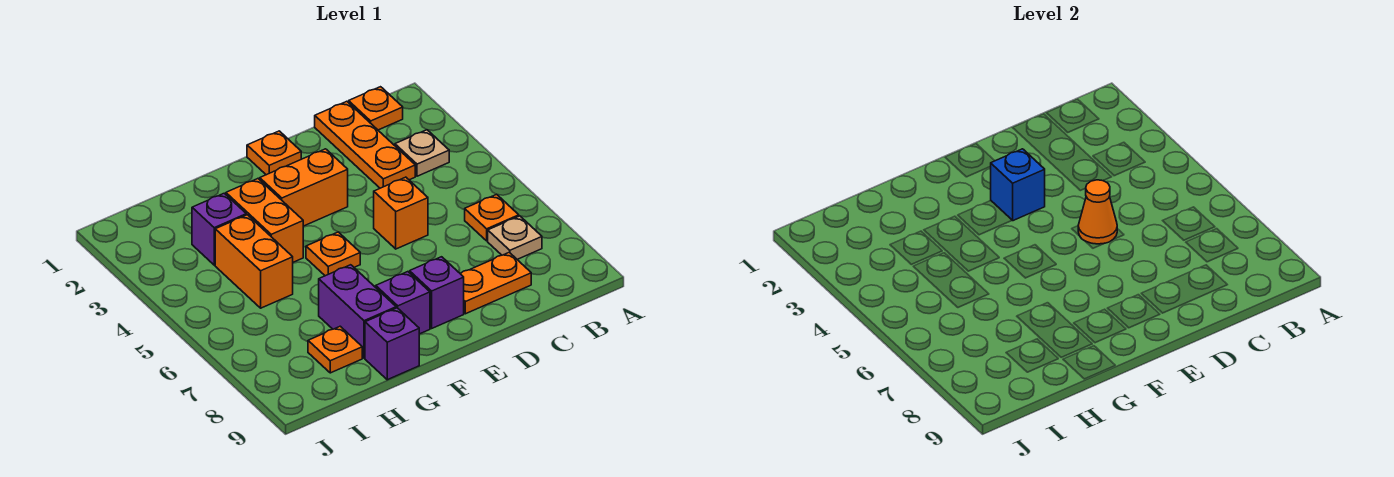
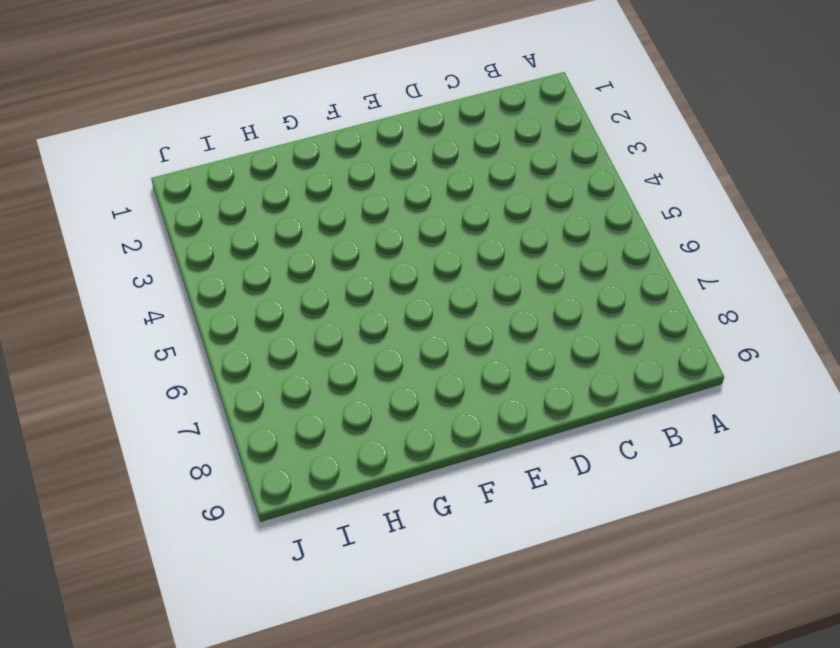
none -> orange 1x1 plate [349,87,403,130]
none -> tan 1x1 plate [395,130,449,176]
none -> orange 1x1 plate [465,194,519,241]

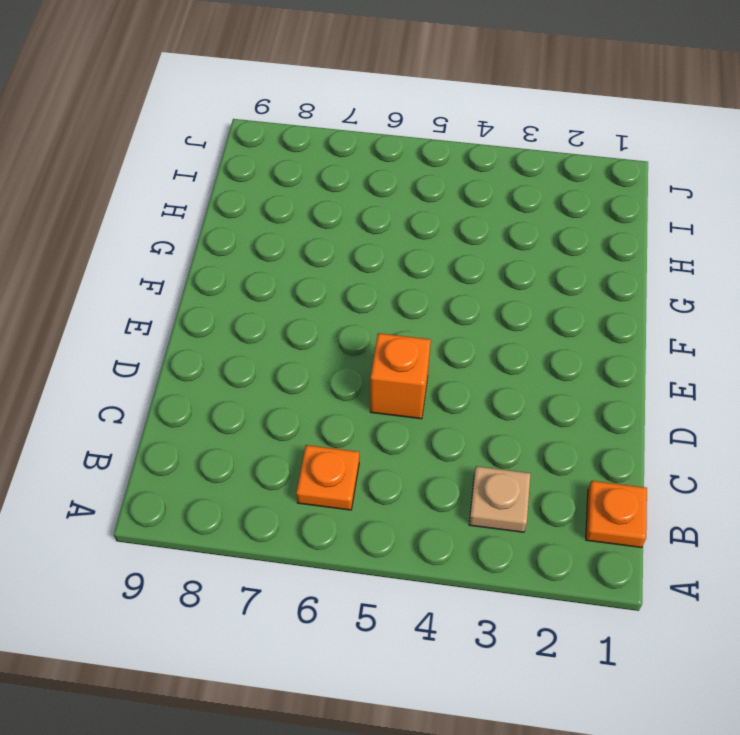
none -> tan 1x1 plate [488,216,542,259]
none -> orange 1x3 plate [315,101,415,188]
none -> orange 1x2 plate [460,252,531,314]

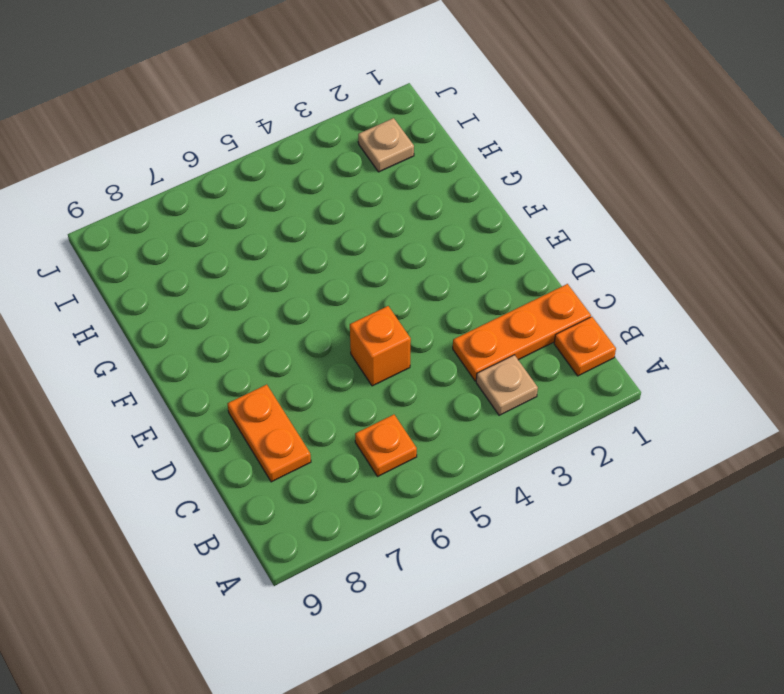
tan 1x1 plate [358,118,414,172] -> tan 1x1 plate moved to [488,216,542,259]
none -> orange 1x1 plate [247,131,301,175]
none -> orange 1x2 brick [260,149,348,226]
none -> purple 1x1 brick [410,257,464,328]

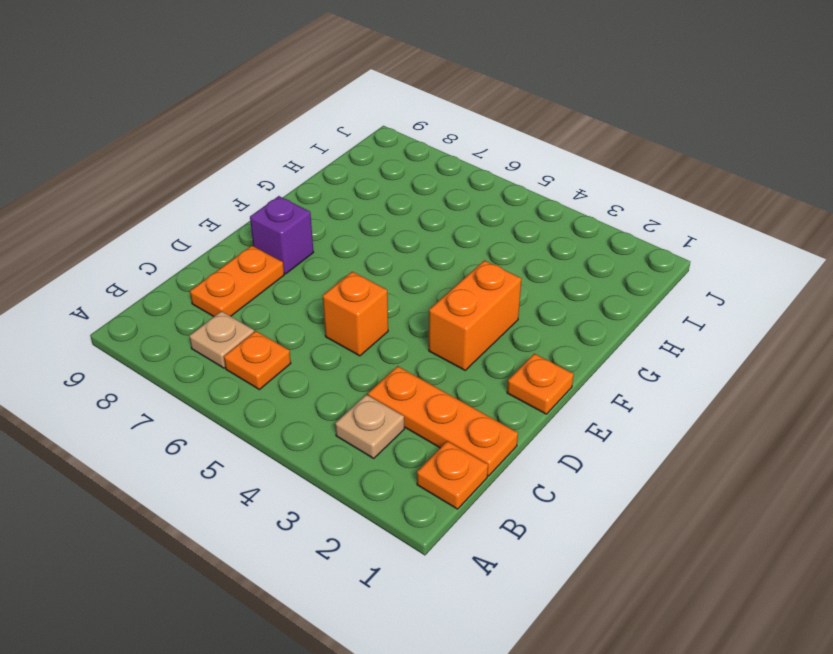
none -> orange 1x1 plate [306,232,360,276]
none -> purple 1x1 brick [376,272,430,334]
none -> orange 1x2 brick [226,179,303,262]

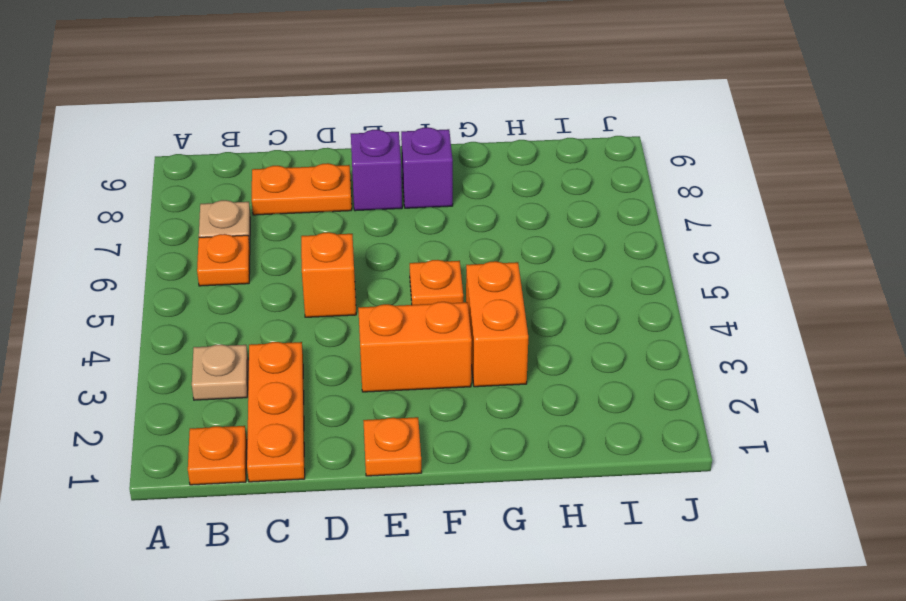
none -> purple 1x2 brick [319,265,396,358]
none -> purple 1x1 brick [365,308,419,380]
none -> purple 1x1 brick [192,193,246,265]

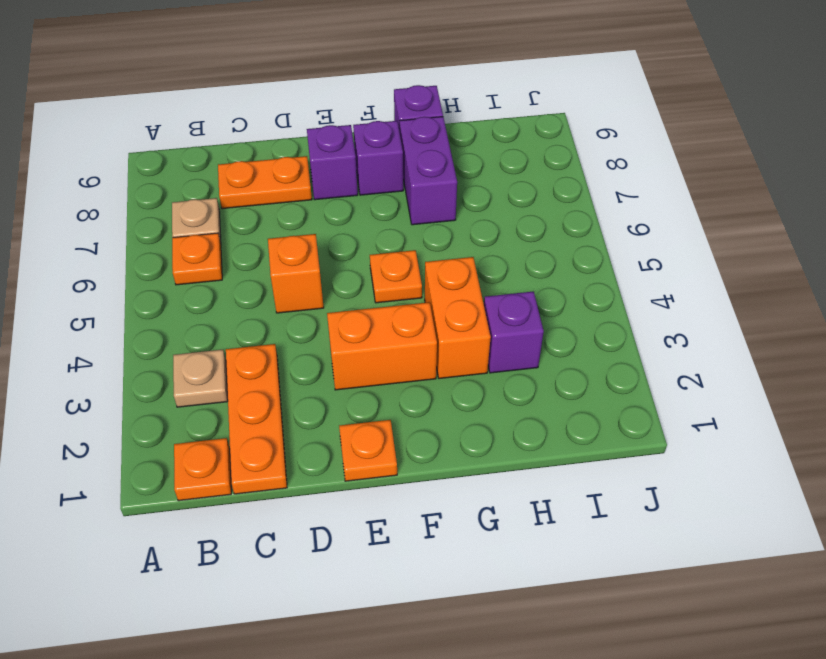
none -> orange 1x2 brick [215,215,293,308]
none -> orange 1x1 plate [308,326,362,373]
none -> orange 1x1 cone [1078,180,1117,244]

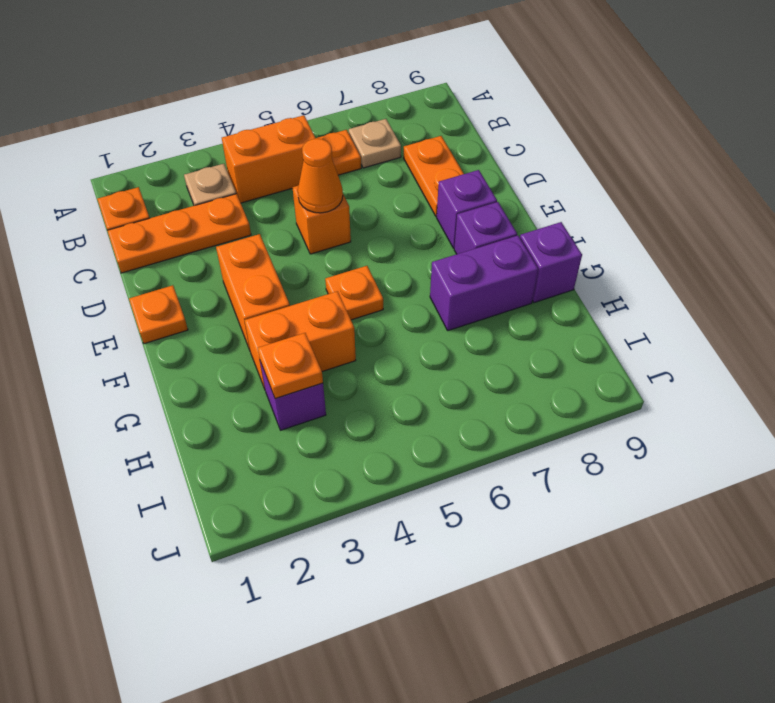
orange 1x2 brick [222,115,316,203] -> orange 1x2 brick moved to [215,215,293,308]
orange 1x1 plate [258,333,323,399] -> orange 1x1 plate moved to [308,326,362,373]
none -> blue 1x1 brick [990,149,1045,221]

